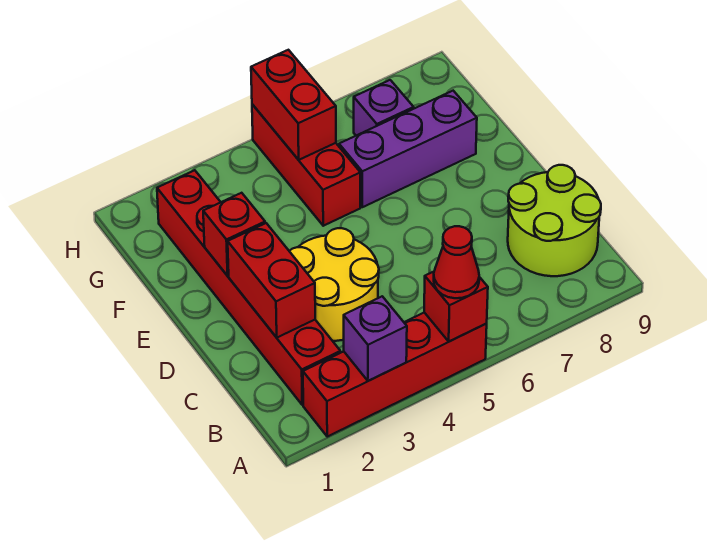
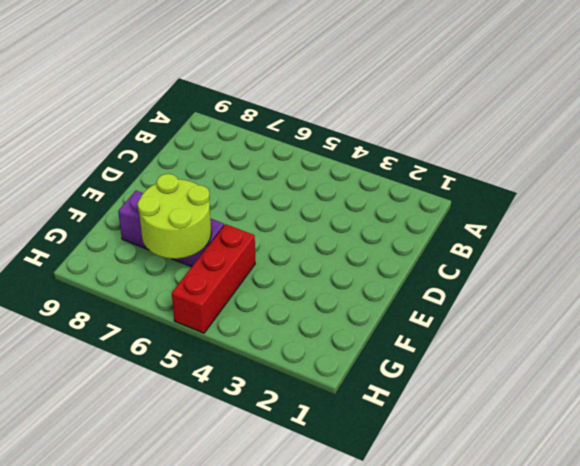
lime 2x2 round brick [138,174,211,259] -> lime 2x2 round brick moved to [508,165,601,276]
none -> red 1x4 brick [303,313,487,437]
none -> red 1x6 brick [157,170,340,405]
none -> yellow 2x2 round brick [289,228,379,341]

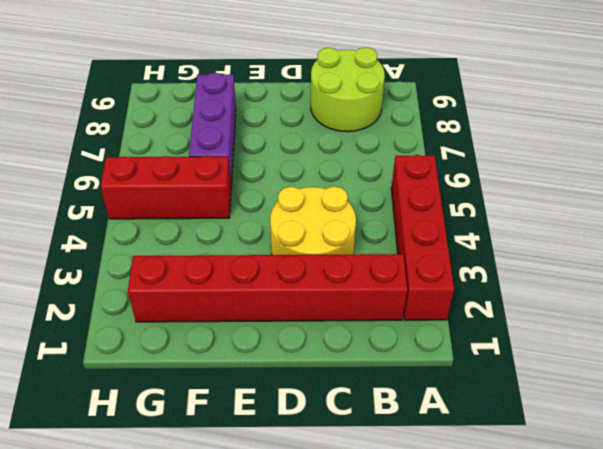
none -> purple 1x1 brick [354,80,414,136]
none -> purple 1x1 brick [344,296,407,381]
none -> red 1x1 brick [424,272,488,341]

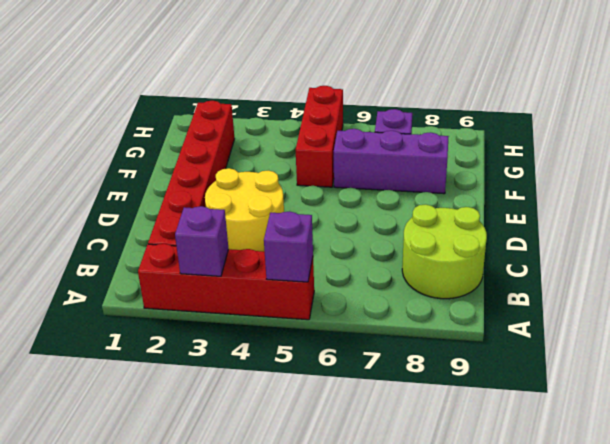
purple 1x1 brick [264,211,313,282] -> red 1x1 brick [424,272,488,341]
none -> red 1x2 brick [228,223,315,337]
none -> red 1x1 brick [203,193,265,276]
none -> red 1x2 brick [251,50,336,160]

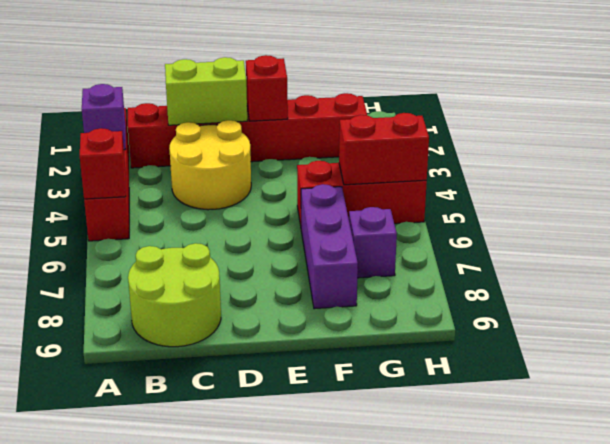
lime 1x2 brick [165,57,247,125] -> red 1x2 brick [228,223,315,337]
none -> red 1x1 cone [434,226,479,298]

